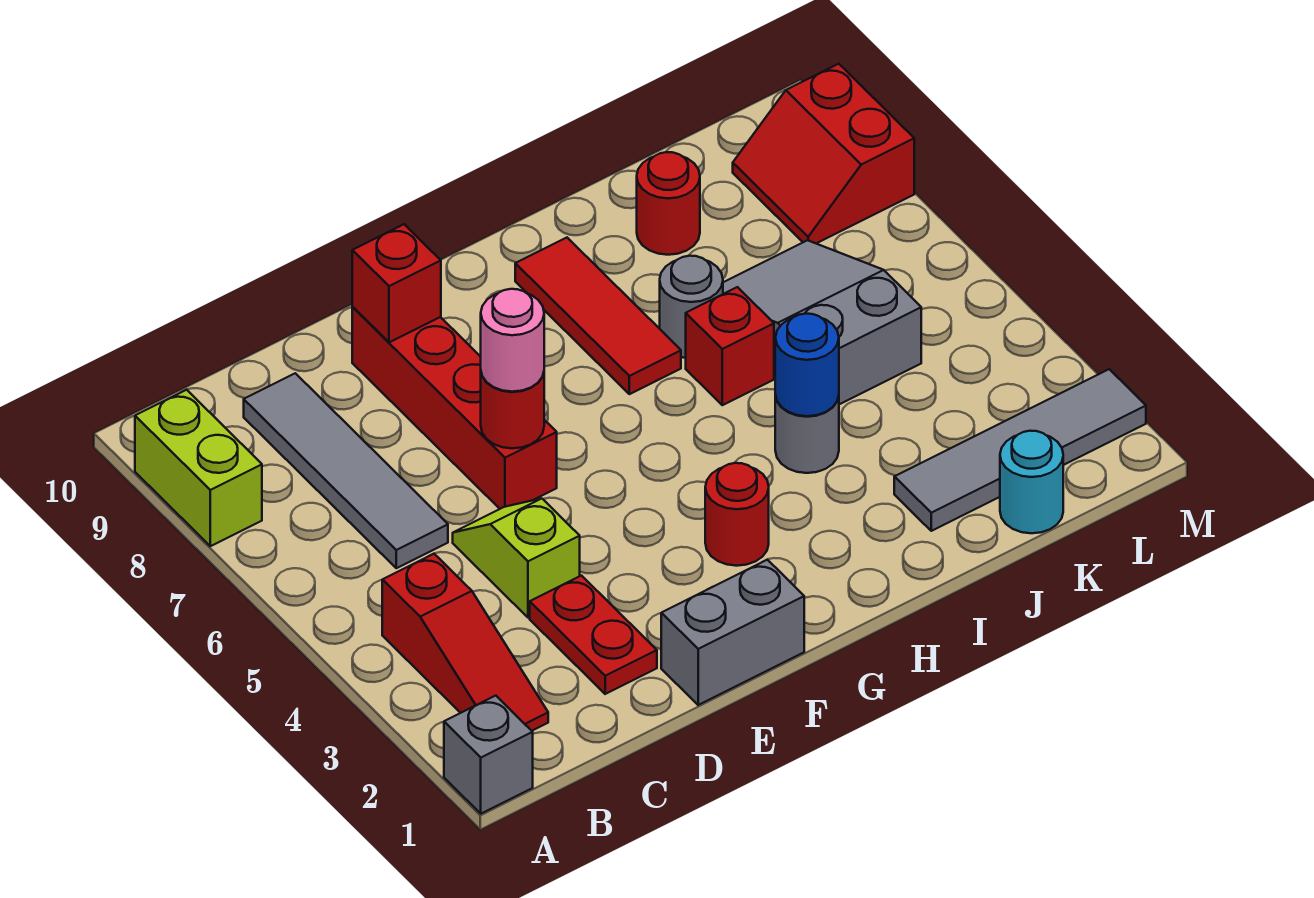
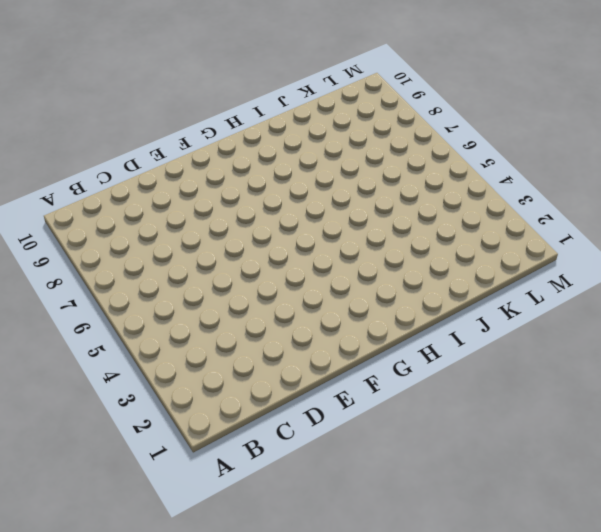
none -> grey 1x1 brick [444,696,533,814]
none -> lime 1x2 brick [135,390,262,546]
none -> red 1x3 slope [382,554,548,731]

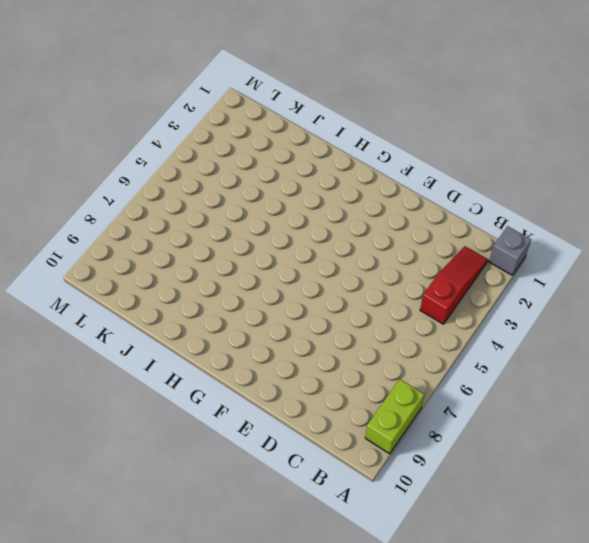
none -> grey 1x4 tile [244,373,448,568]
none -> red 1x2 plate [530,576,657,694]
none -> lime 1x2 slope [453,498,580,618]

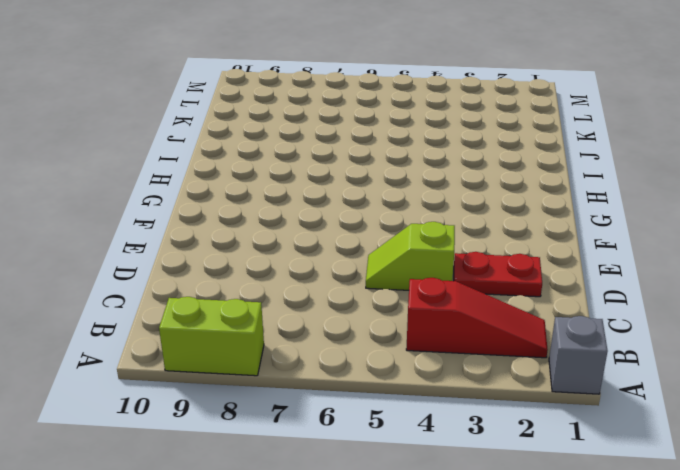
none -> grey 1x4 tile [244,373,448,568]
none -> grey 1x2 brick [661,560,804,705]
none -> red 1x4 brick [352,307,557,509]

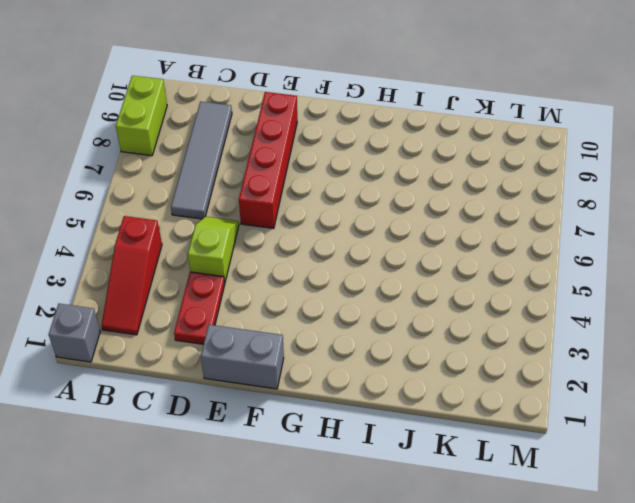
none -> red 1x1 round brick [705,463,769,566]
none -> red 1x3 tile [515,238,681,394]
none -> grey 1x1 round brick [775,395,839,473]

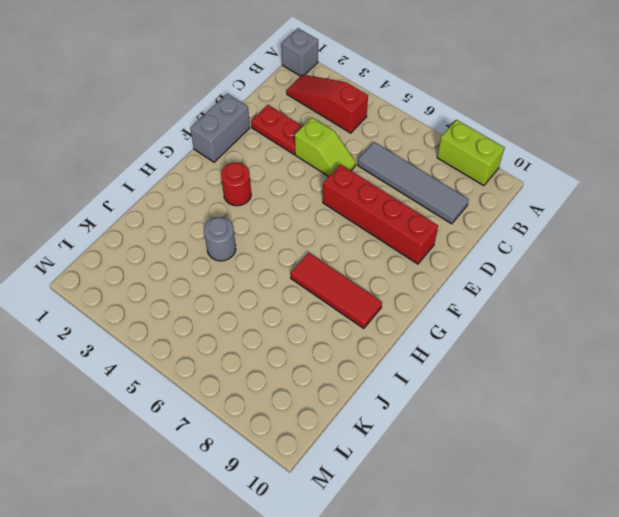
none -> red 1x1 brick [686,287,774,405]
none -> grey 1x1 round brick [660,256,723,358]
none -> grey 1x4 tile [894,369,1146,531]

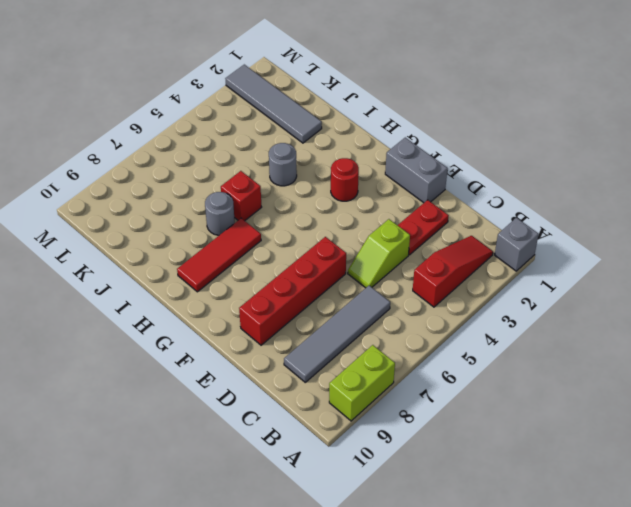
none -> grey 2x3 slope [723,240,921,404]
none -> red 1x1 round brick [637,152,700,255]
none -> cyan 1x1 round brick [1000,431,1063,533]

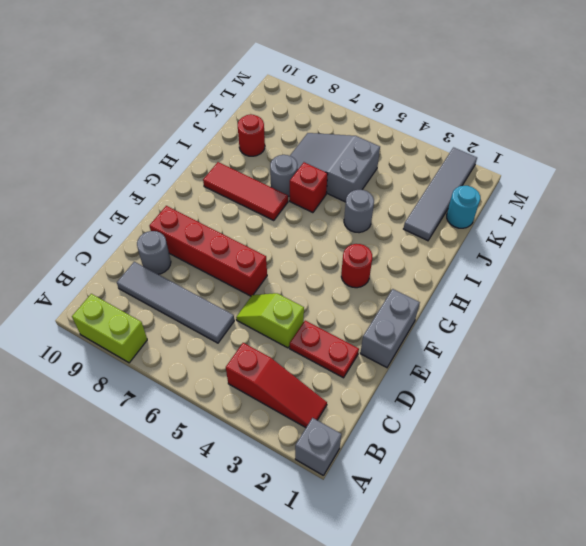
grey 1x1 round brick [137,231,171,274] -> none
none -> red 2x2 slope [733,64,914,244]
none -> red 1x1 round brick [481,373,544,448]
none -> red 1x1 brick [352,224,441,342]

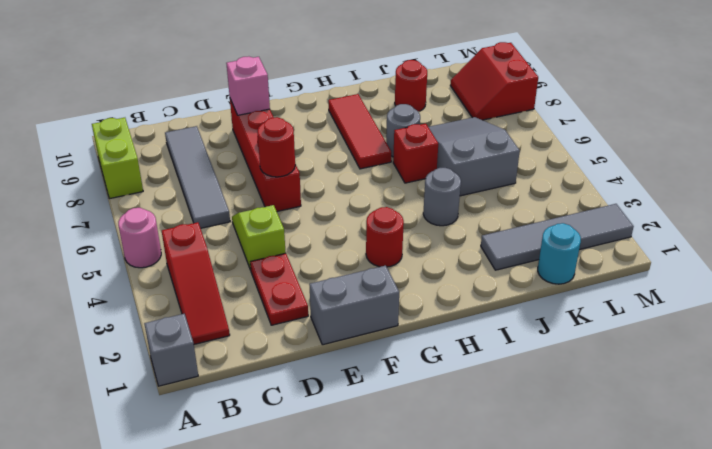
pink 1x1 round brick [118,208,161,268] -> pink 1x1 round brick moved to [481,289,544,392]
pink 1x1 brick [226,57,270,115] -> red 1x1 brick [352,224,441,342]
none -> blue 1x1 round brick [775,314,839,416]

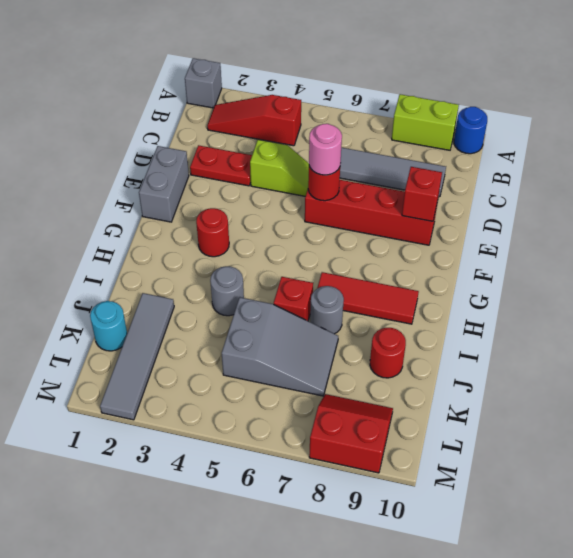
blue 1x1 round brick [454,107,487,154] -> blue 1x1 round brick moved to [775,314,839,416]

